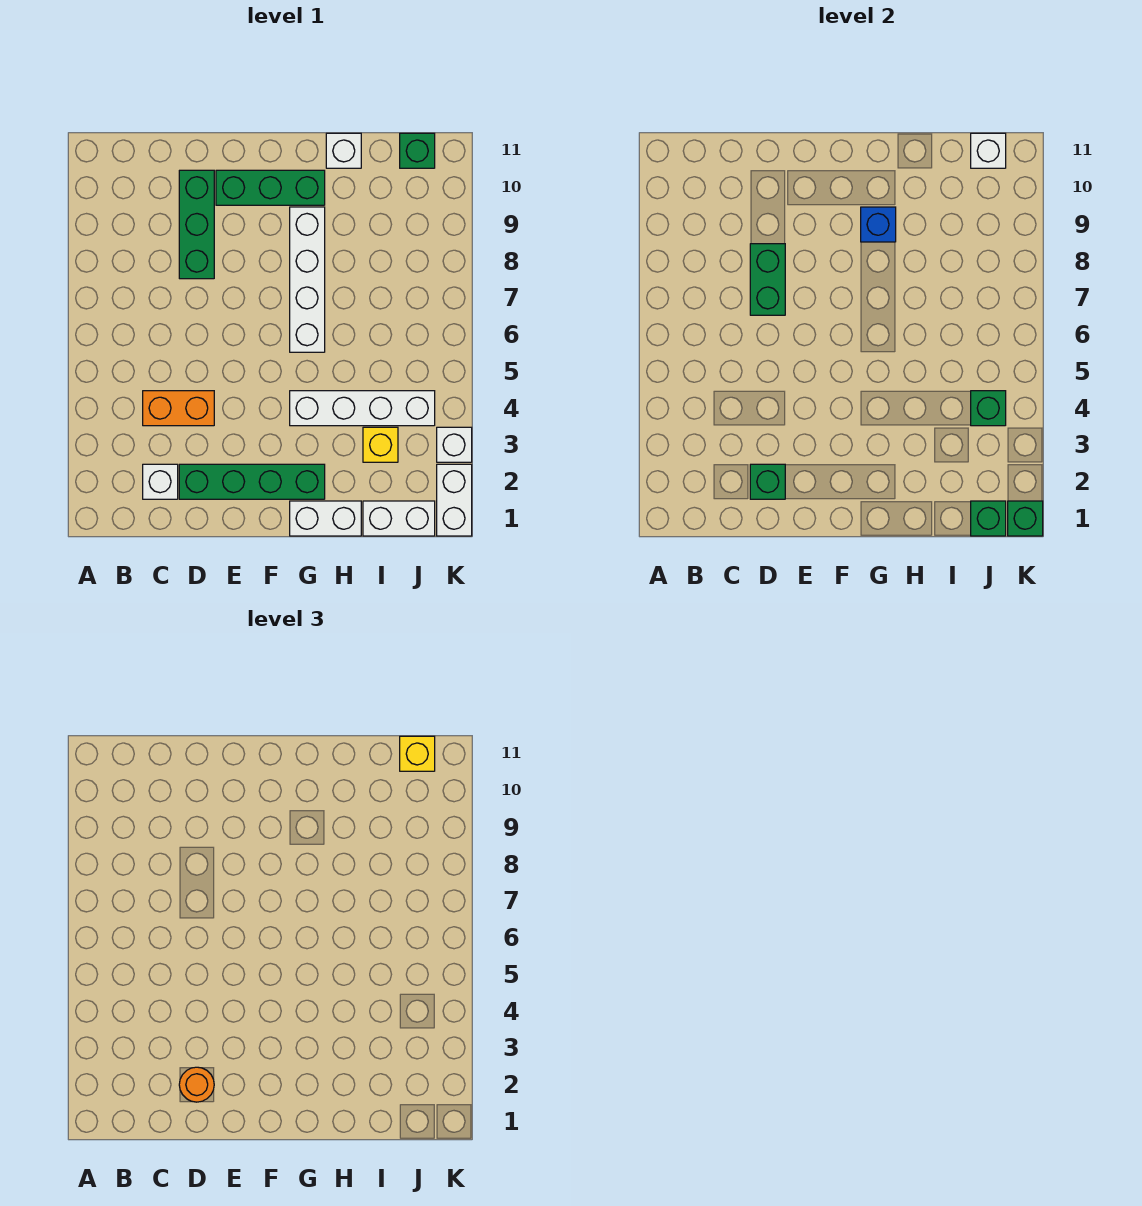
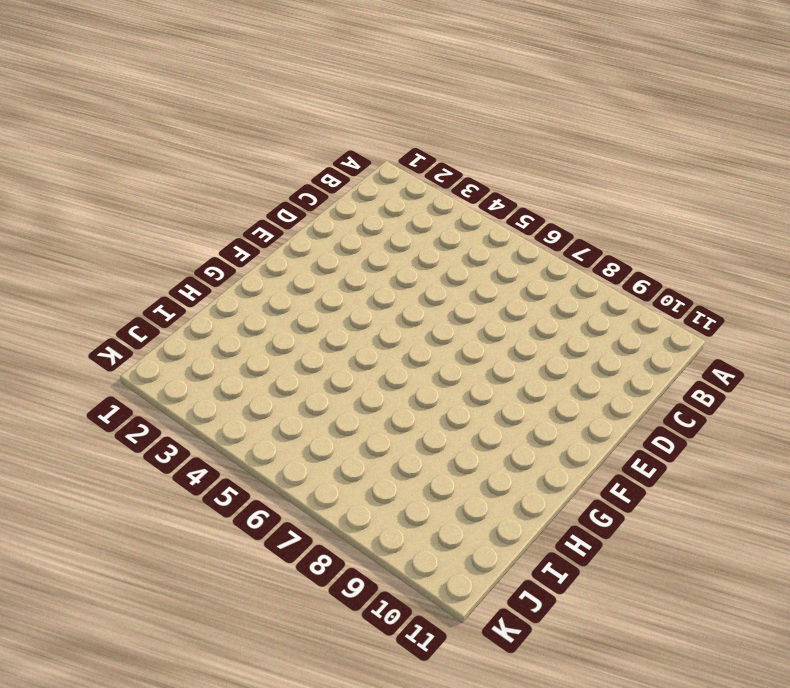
none -> white 1x1 brick [143,464,178,499]
none -> orange 1x2 brick [143,391,214,426]
none -> green 1x4 brick [179,464,325,499]

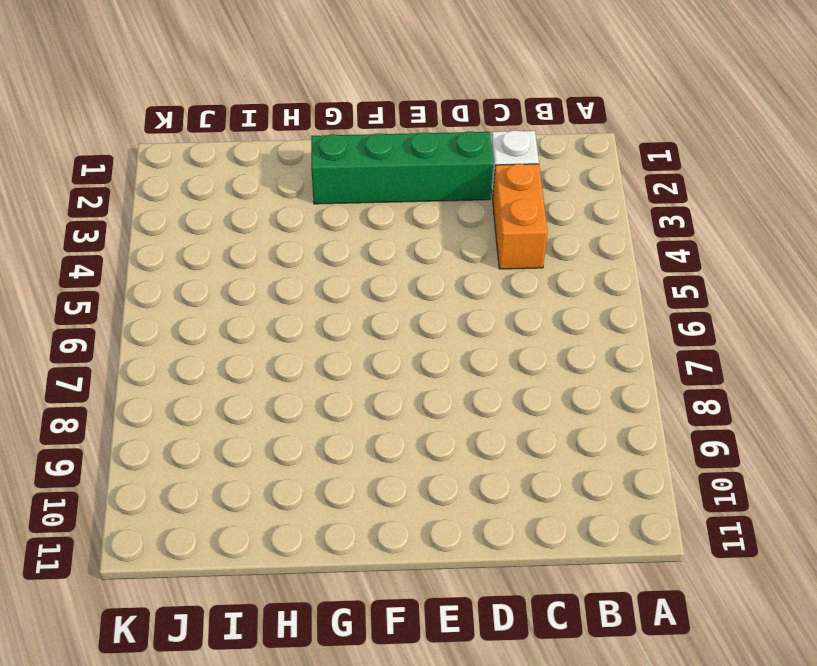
orange 1x2 brick [493,164,548,269] -> orange 1x2 brick turned to [143,391,214,426]
none -> green 1x3 brick [179,170,214,279]
none -> green 1x3 brick [216,170,325,205]
none -> white 1x2 brick [290,501,361,536]

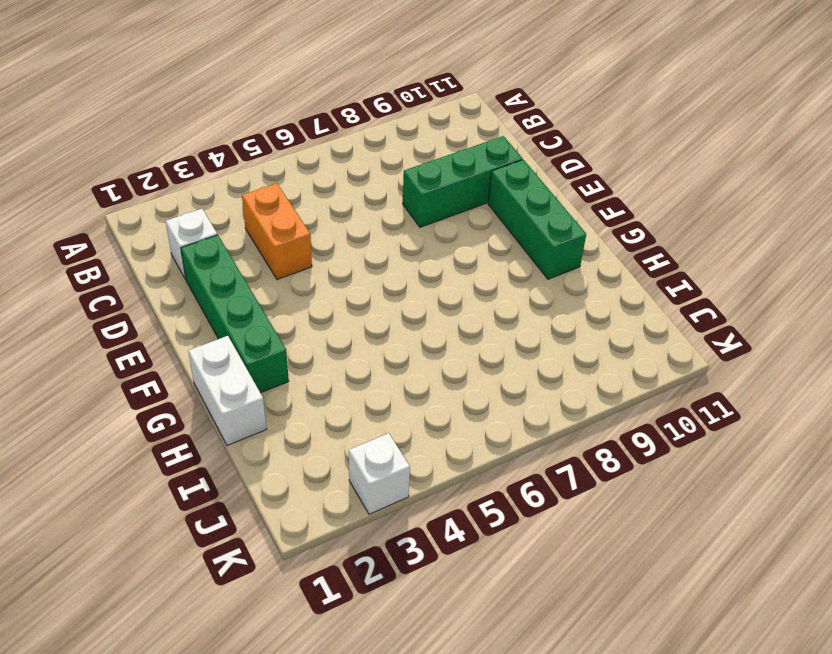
none -> white 1x4 brick [290,391,435,426]
none -> white 1x4 brick [290,207,325,352]
none -> white 1x1 brick [326,133,361,168]

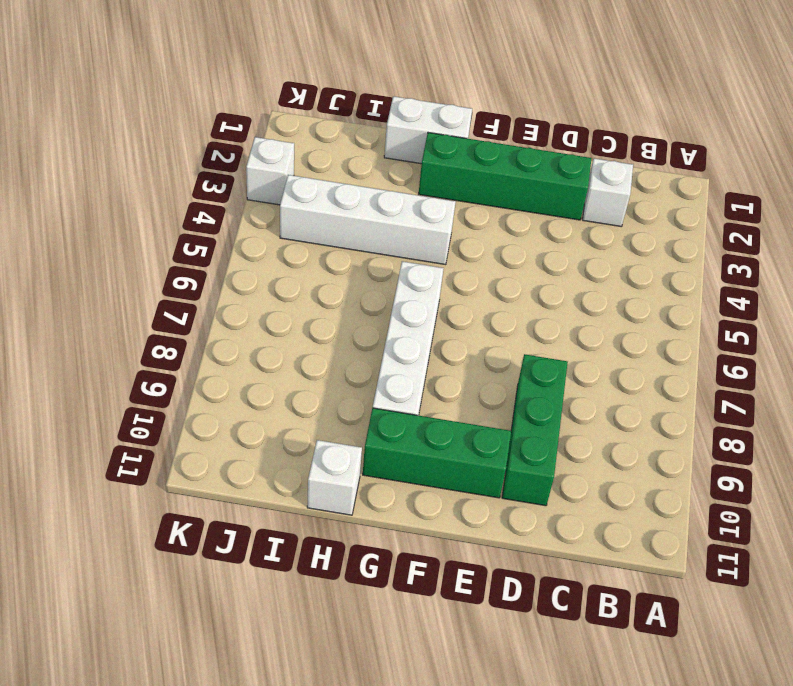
none -> orange 1x2 brick [143,391,214,426]
none -> white 1x2 brick [363,501,435,536]
none -> yellow 1x1 brick [363,427,398,462]

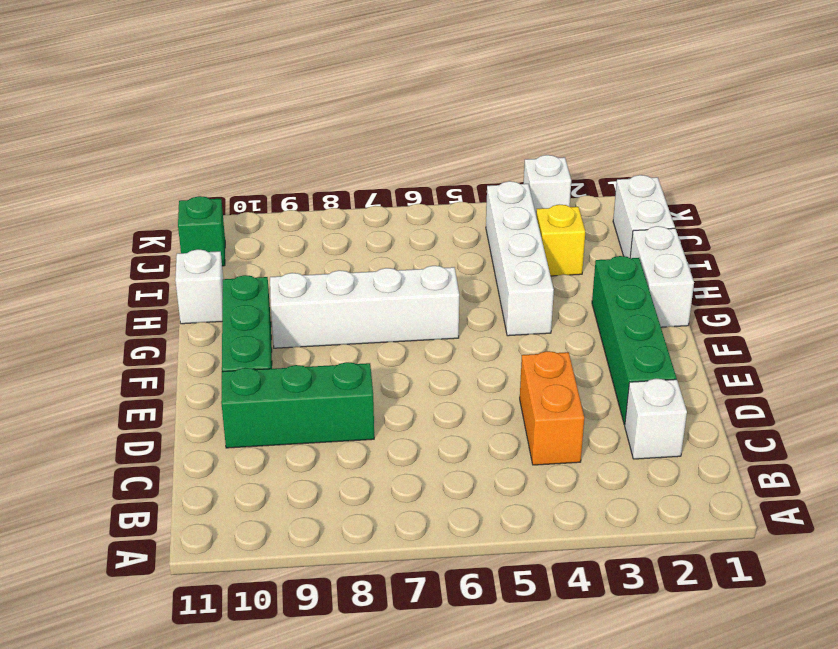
none -> white 1x2 brick [437,464,472,536]
none -> green 1x1 brick [750,464,785,499]
none -> green 1x2 brick [750,244,785,315]

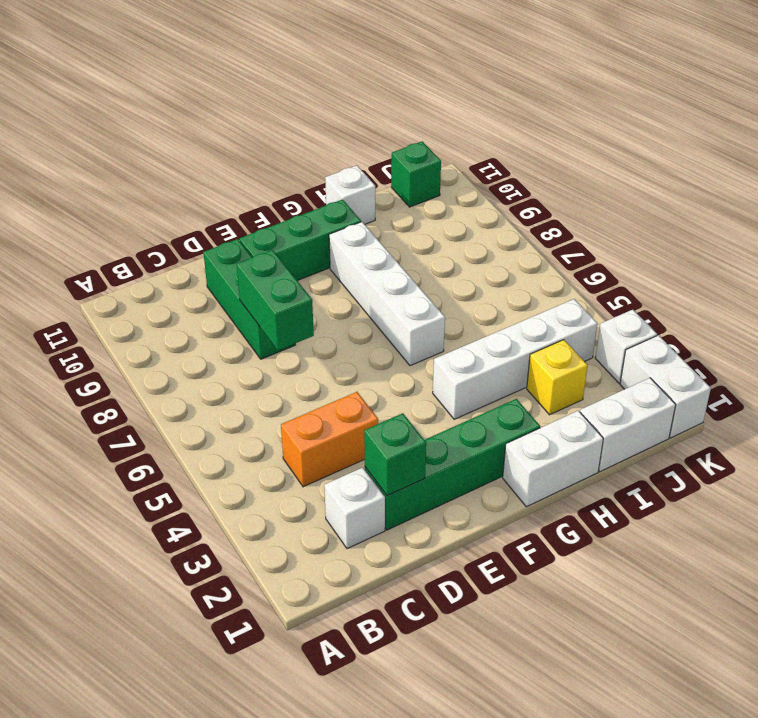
none -> blue 1x1 brick [861,207,896,242]
none -> green 1x1 brick [971,501,1006,536]
none -> green 1x1 brick [971,391,1006,426]

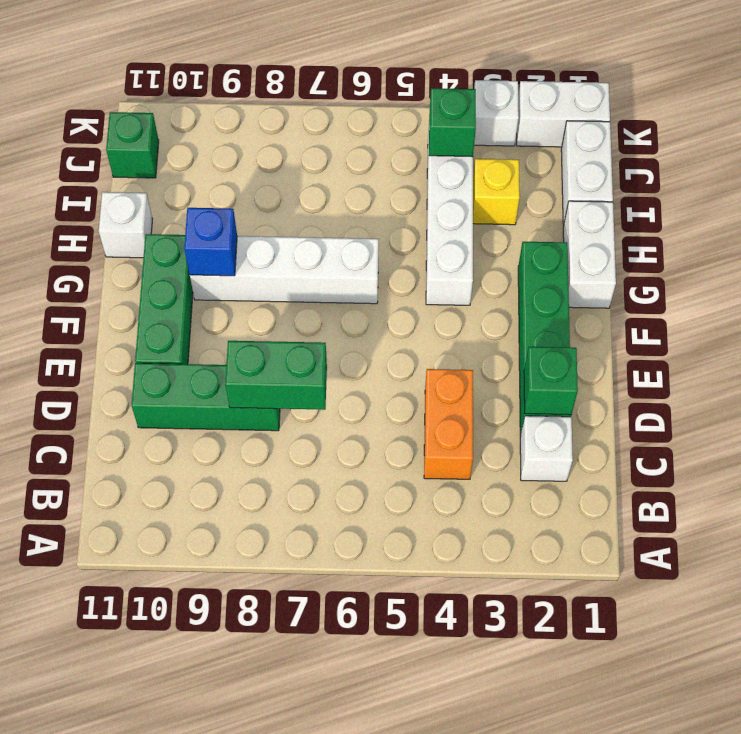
none -> green 1x1 brick [971,501,1006,536]
none -> white 1x1 brick [971,133,1006,168]
none -> green 1x1 brick [1008,501,1043,536]

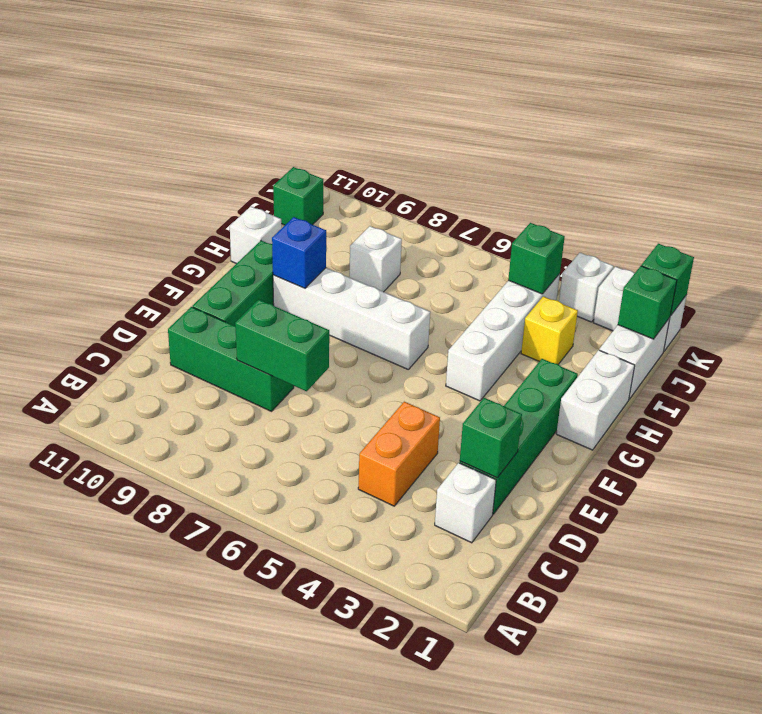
white 1x1 brick [349,226,402,292] -> white 1x1 brick moved to [971,133,1006,168]
none -> orange 1x1 round brick [179,1067,214,1102]
none -> yellow 1x1 brick [400,736,435,771]

